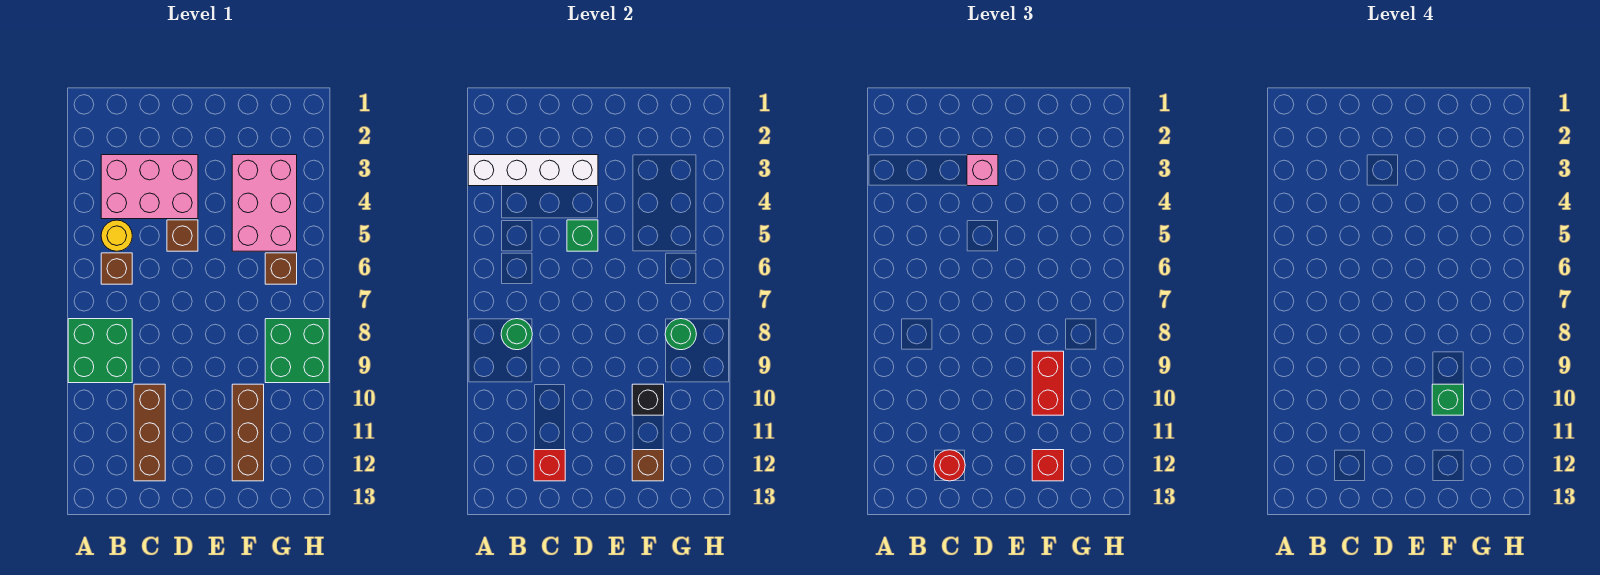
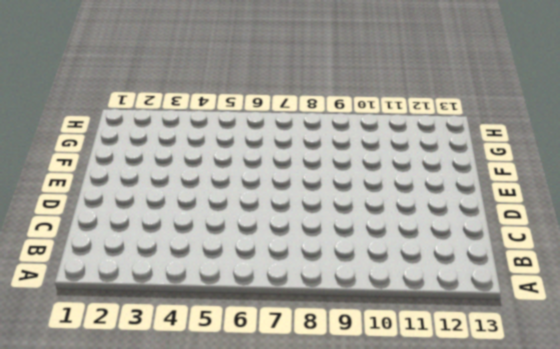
none -> green 2x2 brick [68,319,132,383]
none -> pink 2x3 brick [101,155,198,219]
none -> yellow 1x1 round brick [101,220,132,251]

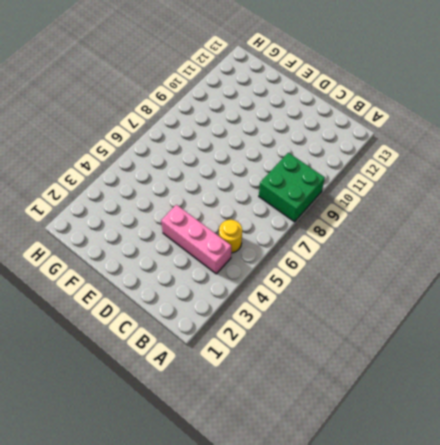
pink 1x3 brick [161,205,231,274] -> pink 2x3 brick [101,155,198,219]
none -> brown 1x1 brick [101,253,132,284]
none -> brown 1x3 brick [134,384,165,481]
none -> brown 1x1 brick [167,220,198,251]

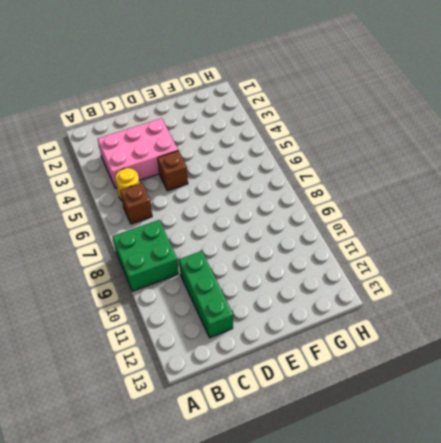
green 1x3 brick [179,251,233,338] -> brown 1x3 brick [134,384,165,481]
none -> pink 2x3 brick [232,155,297,251]
none -> brown 1x3 brick [232,384,264,481]
none -> brown 1x1 brick [265,253,297,284]

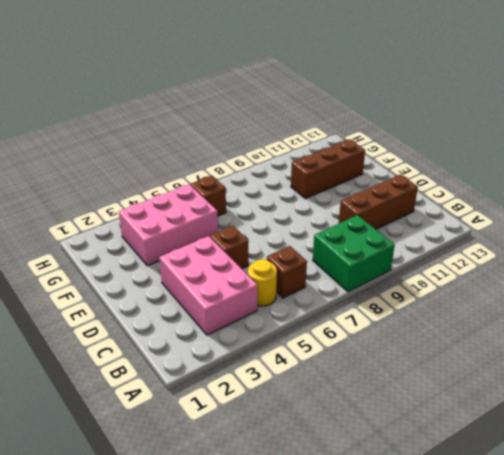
none -> green 2x2 brick [265,319,329,383]
none -> white 1x4 brick [468,155,598,186]
none -> green 1x1 round brick [501,319,532,350]

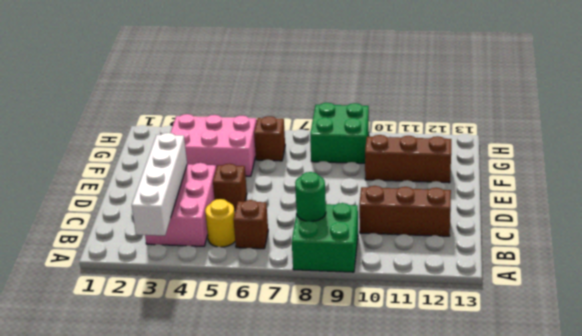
none -> red 1x1 brick [534,450,565,481]
none -> green 1x1 brick [567,220,598,251]
none -> black 1x1 brick [632,384,664,415]

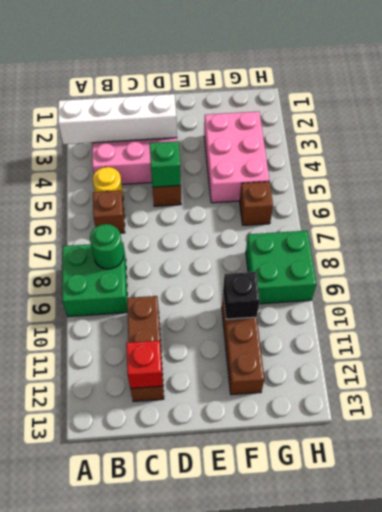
none -> brown 1x1 brick [632,450,664,481]
none -> green 1x1 round brick [665,319,696,350]
none -> red 1x1 round brick [934,450,965,481]

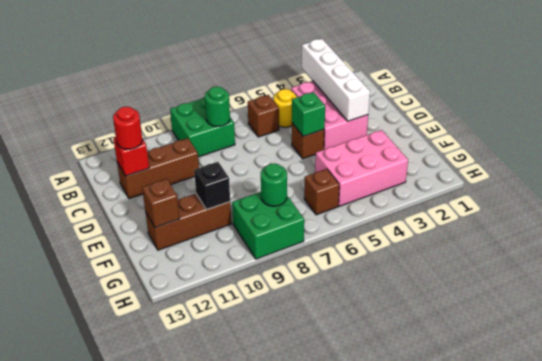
none -> pink 1x1 brick [967,155,998,186]
none -> red 1x2 brick [1032,351,1064,415]
none -> red 1x1 brick [1032,450,1064,481]

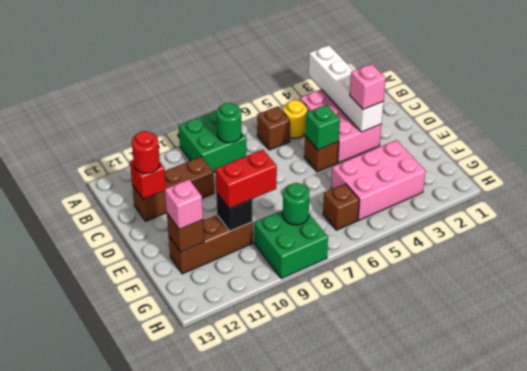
pink 1x1 brick [165,179,203,229] -> red 1x1 brick [1032,450,1064,481]
none -> green 1x1 brick [1432,384,1464,415]

